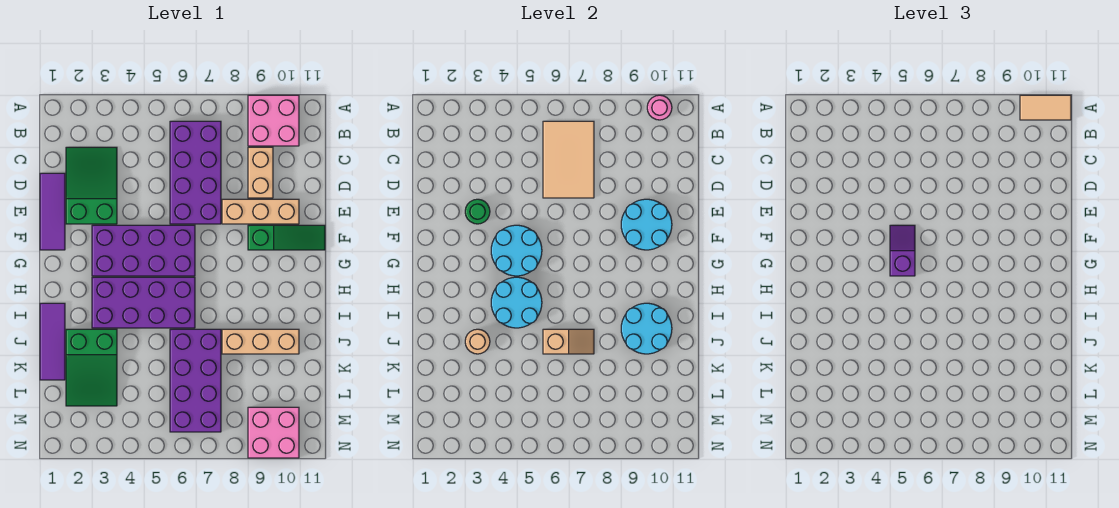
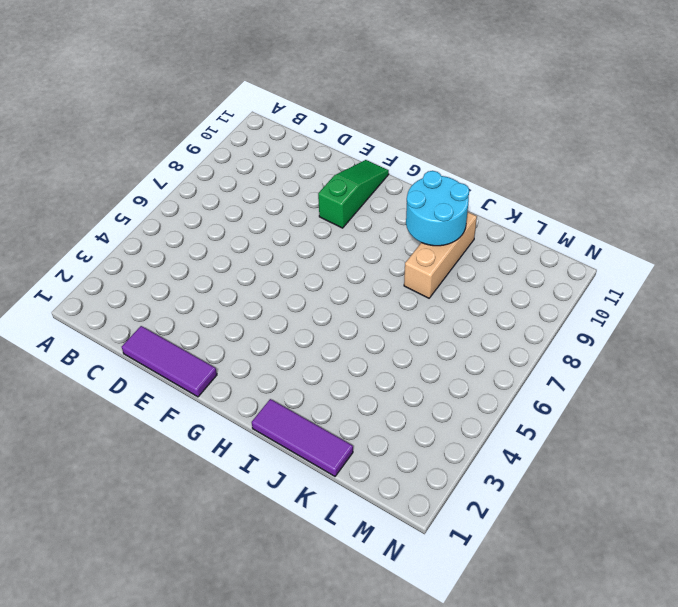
none -> pink 2x2 brick [248,95,299,146]
none -> purple 2x4 brick [170,121,221,224]
none -> green 2x3 slope [66,147,117,224]

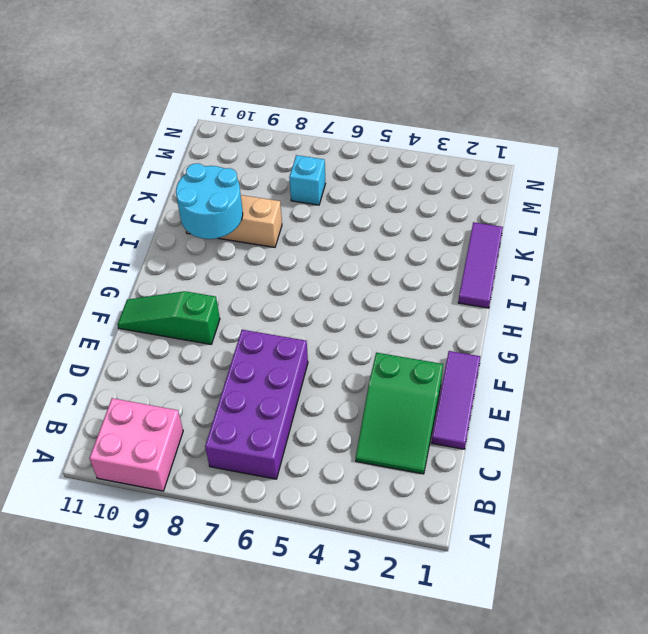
cyan 1x1 brick [289,155,325,205] -> purple 2x4 brick [170,329,221,432]
none -> tan 1x2 brick [248,147,273,198]
none -> tan 1x3 brick [222,199,299,224]
none -> purple 2x4 brick [92,225,195,276]

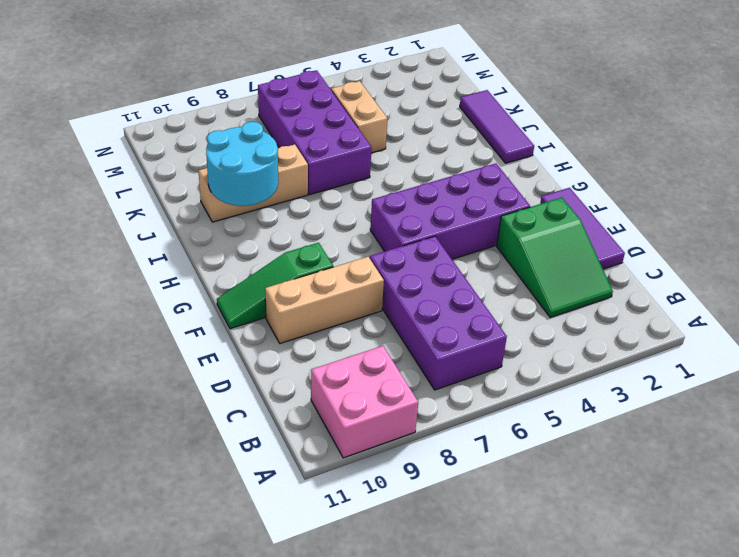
tan 1x2 brick [331,81,388,153] -> tan 1x2 brick moved to [248,147,273,198]
none -> purple 2x4 brick [92,277,195,328]
none -> green 2x3 slope [66,329,117,406]
none -> pink 2x2 brick [248,407,299,458]

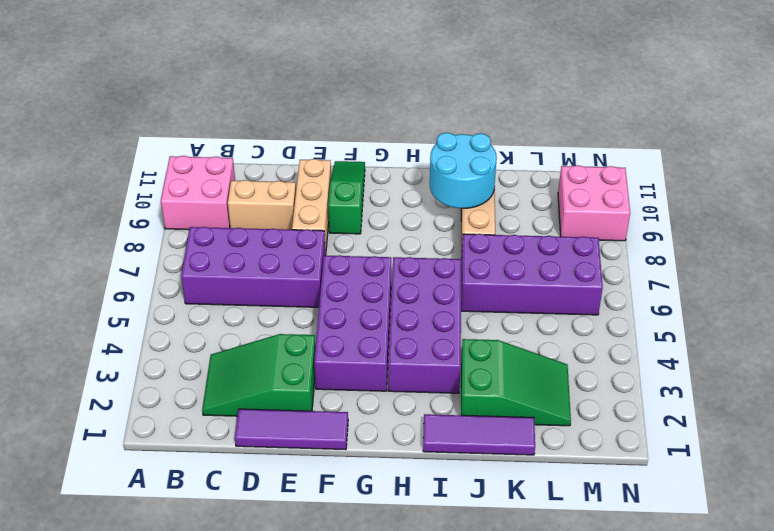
none -> pink 1x1 round brick [647,95,672,120]
none -> tan 2x3 tile [543,121,594,198]
none -> green 1x1 round brick [465,199,490,224]

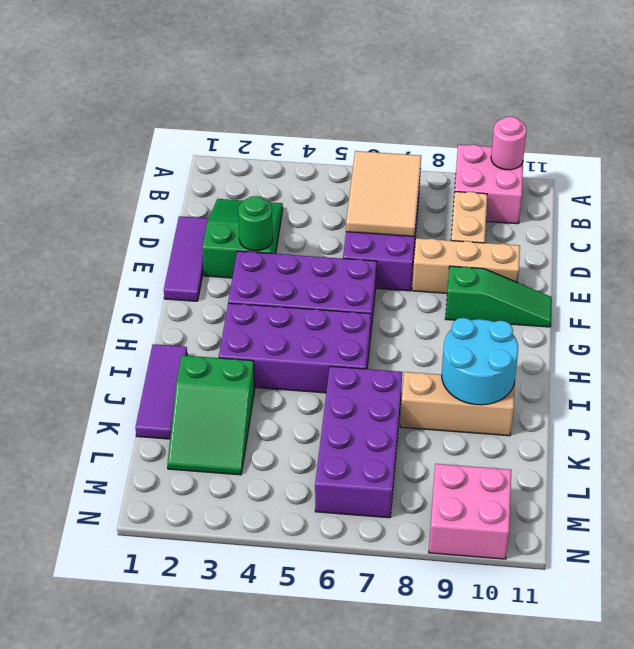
none -> cyan 2x2 round brick [621,199,672,250]
none -> cyan 2x2 round brick [491,225,542,276]
none -> cyan 2x2 round brick [491,277,542,328]

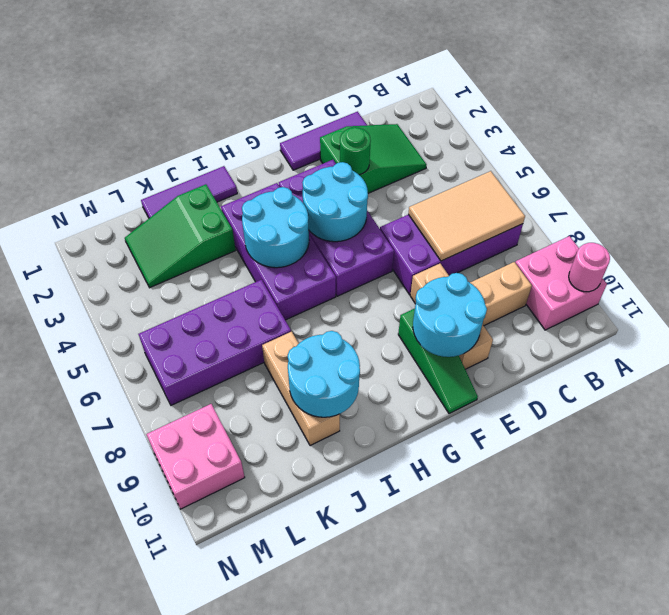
none -> tan 1x1 round brick [465,329,490,354]
none -> tan 1x2 slope [543,329,594,354]
none -> tan 1x2 tile [1020,95,1071,120]

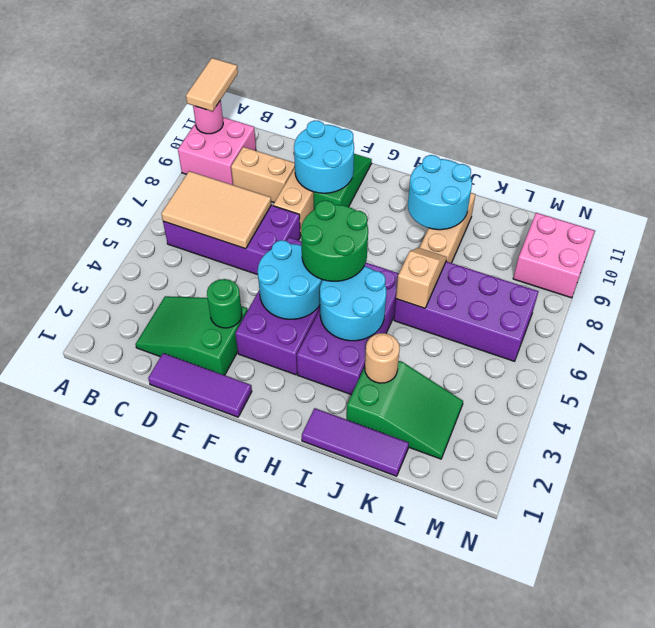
green 2x2 round brick [301,200,368,281] -> purple 1x2 slope [890,225,915,276]

